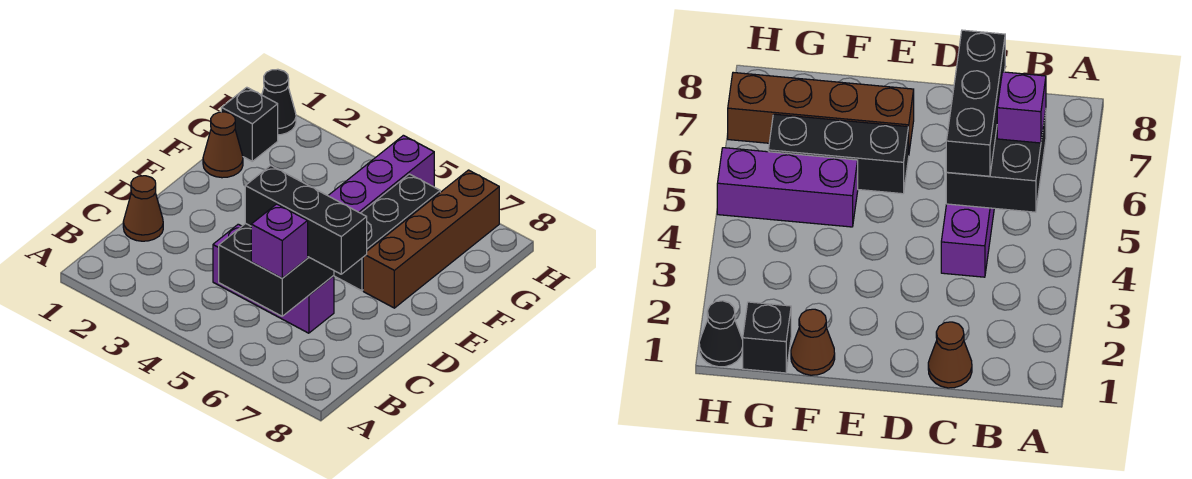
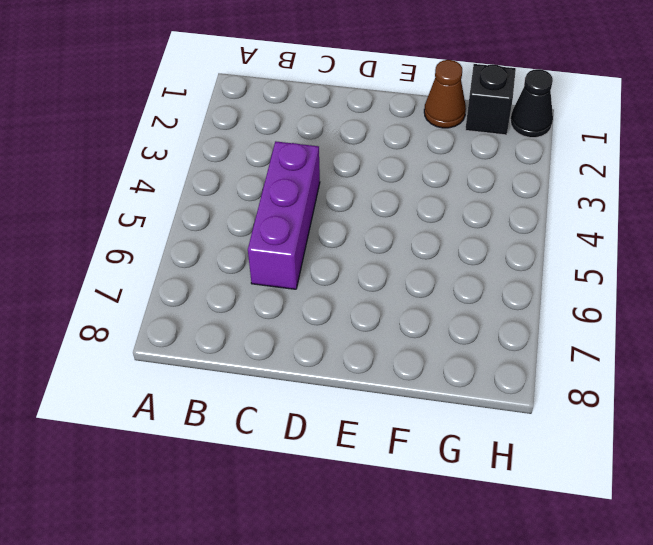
none -> brown 1x1 cone [123,176,163,241]
none -> black 1x3 brick [334,174,440,291]

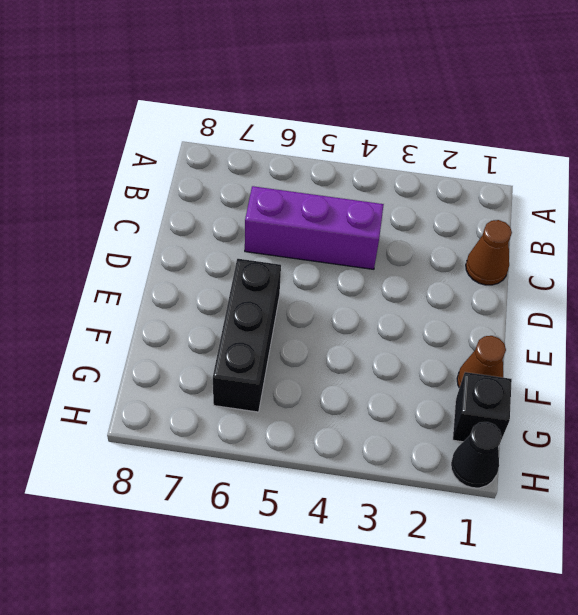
none -> brown 1x4 brick [363,170,499,308]
none -> purple 1x3 brick [328,135,434,213]

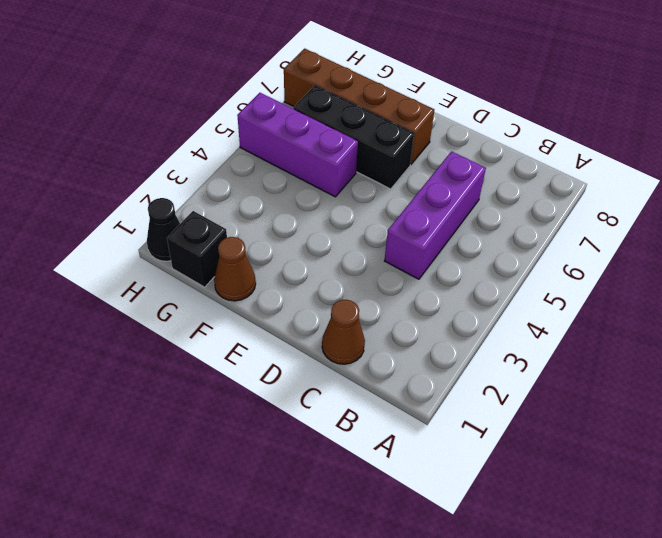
none -> black 2x2 brick [219,224,334,316]
none -> purple 1x1 brick [251,204,308,278]

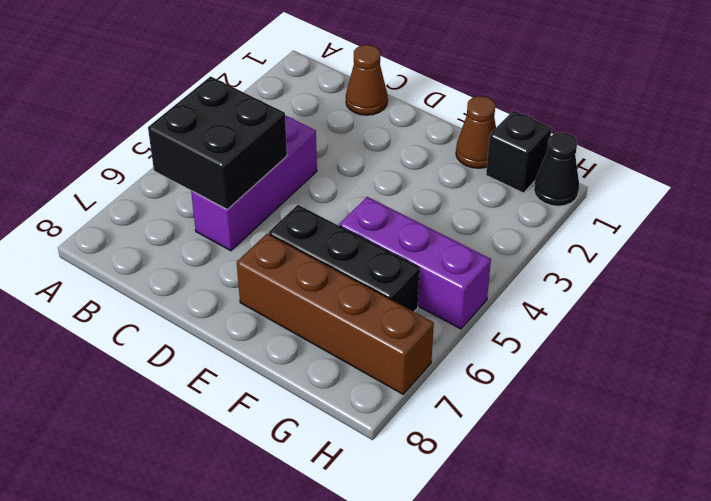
none -> purple 1x1 brick [251,204,308,278]
none -> black 1x3 brick [245,165,367,274]

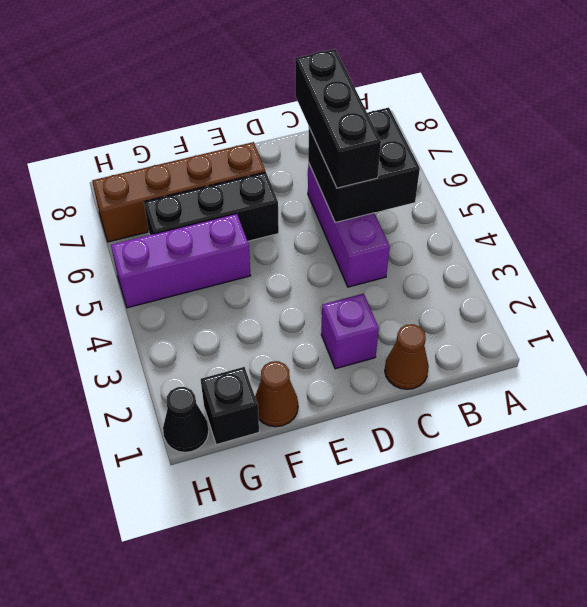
purple 1x1 brick [321,294,379,369] -> purple 1x1 brick moved to [251,204,308,278]

